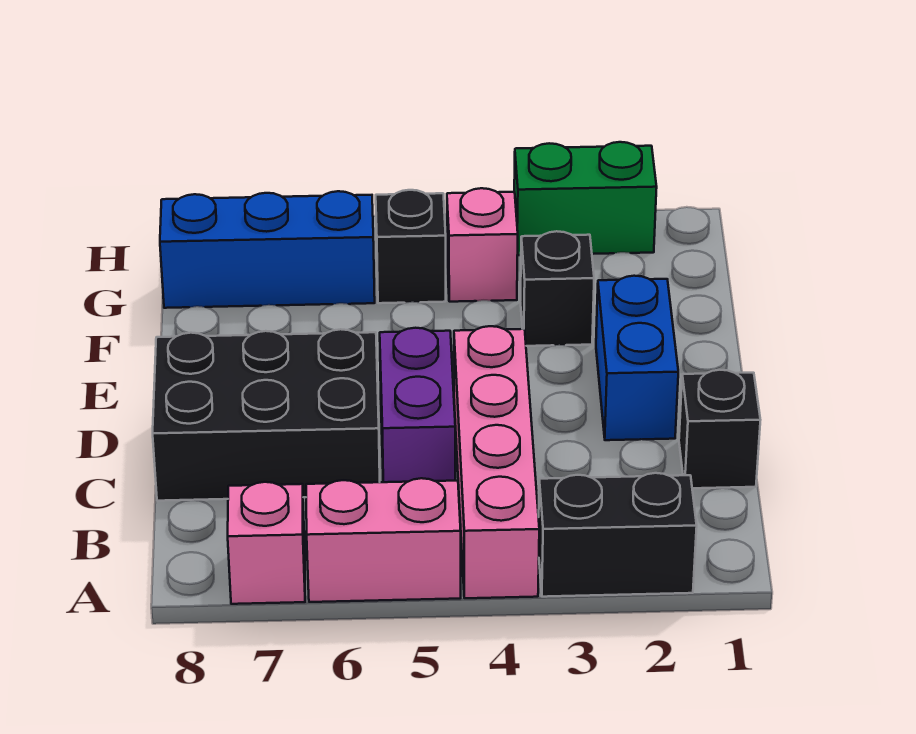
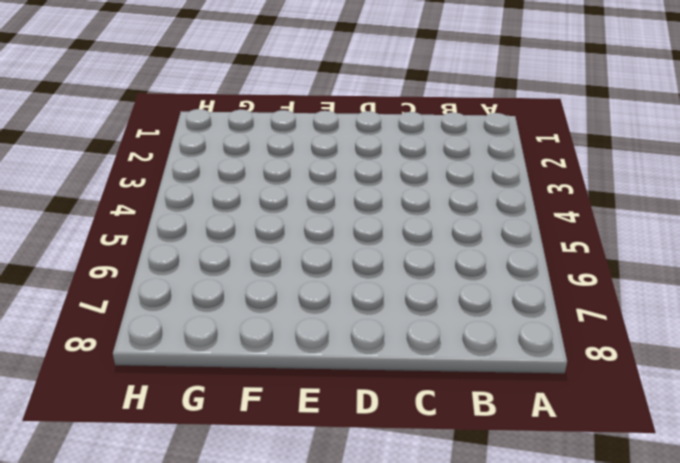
none -> black 1x2 brick [539,473,697,597]
none -> pink 1x4 brick [454,326,539,598]
none -> pink 1x2 brick [306,478,461,602]

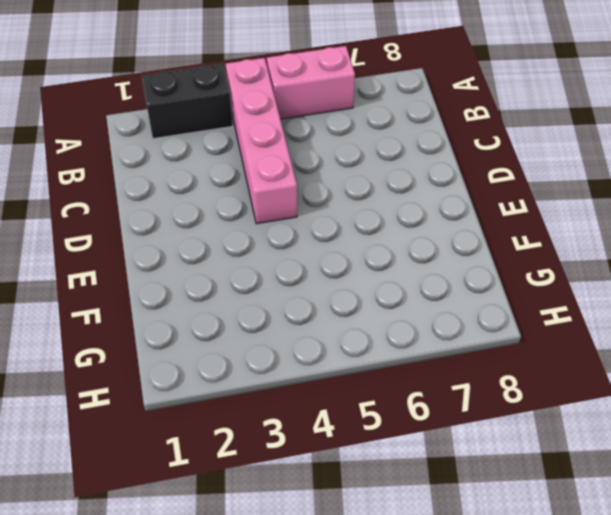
none -> pink 1x1 brick [228,482,305,604]
none -> black 1x1 brick [679,370,760,488]
none -> purple 1x2 brick [380,328,455,482]

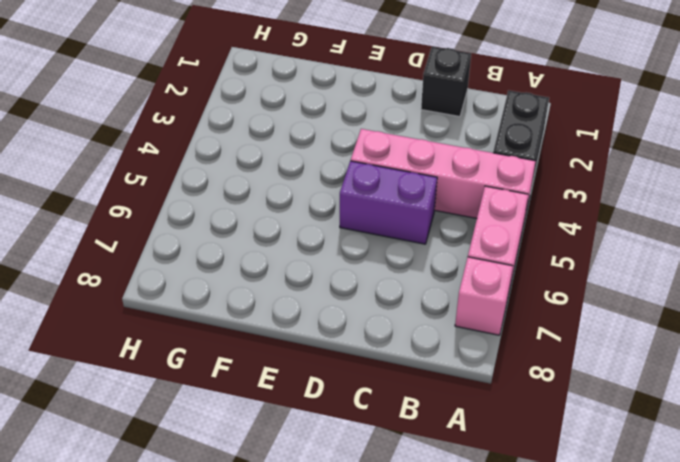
none -> black 2x3 brick [153,329,380,501]
none -> blue 1x2 brick [596,276,678,440]
none -> black 1x1 brick [520,231,594,346]

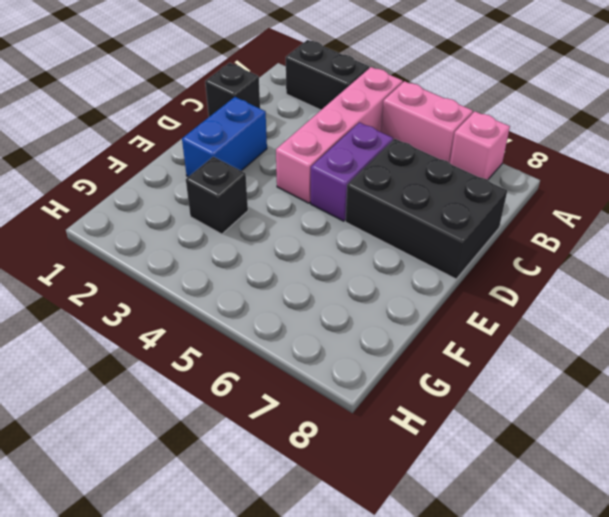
none -> pink 1x1 brick [447,188,518,302]
none -> black 1x1 brick [376,190,446,303]
none -> blue 1x3 brick [160,191,375,308]

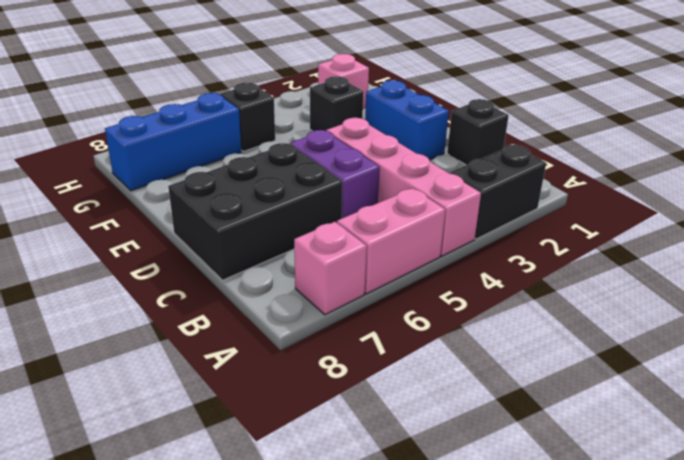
pink 1x1 brick [318,54,369,109] -> pink 1x1 brick moved to [447,188,518,302]
none -> green 1x2 brick [514,142,657,255]

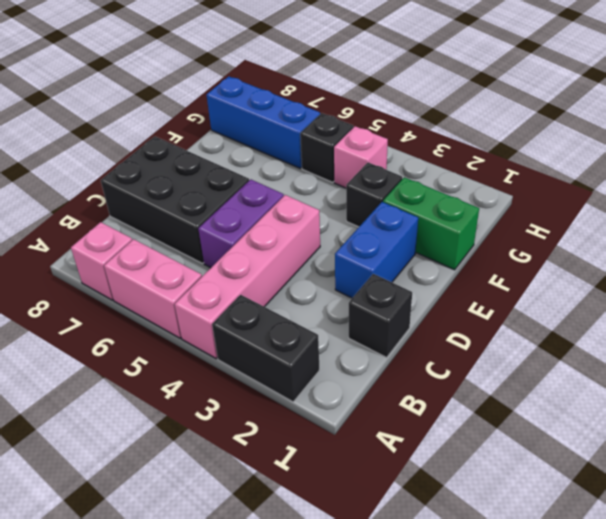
green 1x2 brick [383,177,479,270] -> green 1x2 brick moved to [514,142,657,255]

